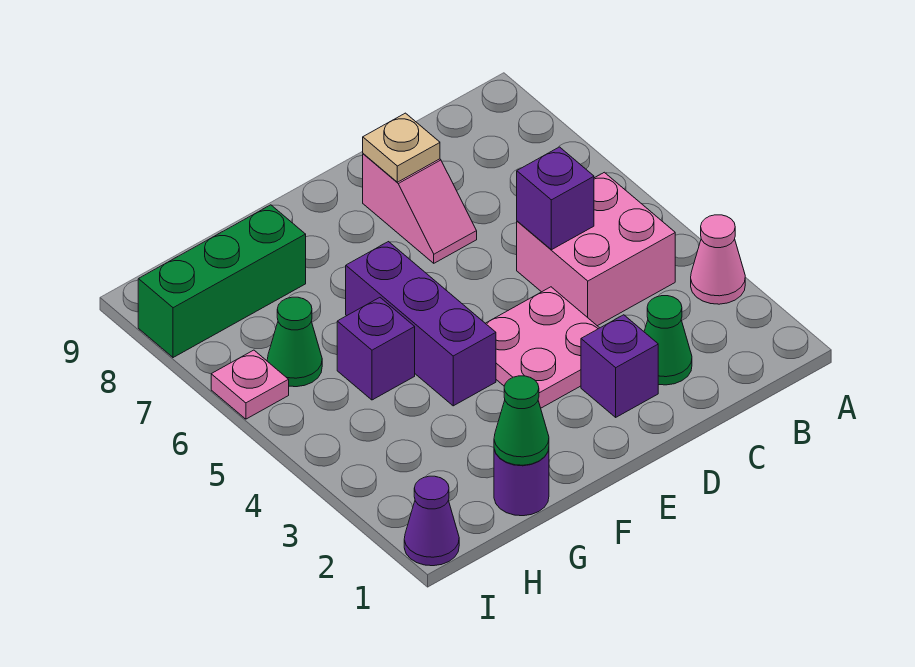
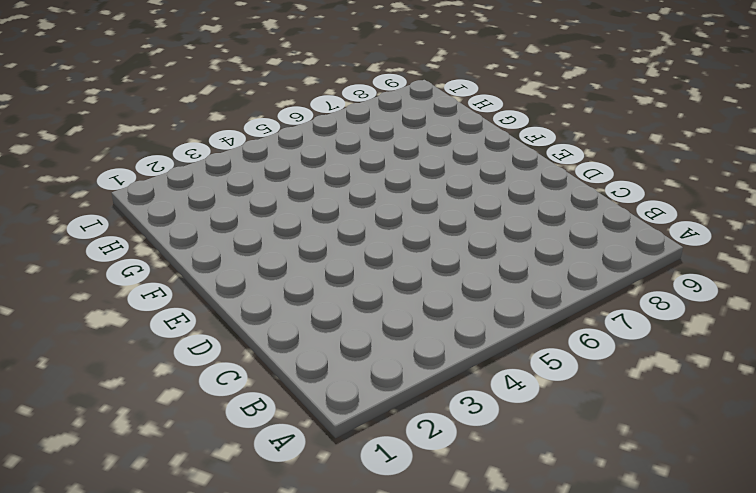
none -> pink 1x1 cone [691,215,745,304]
none -> pink 2x2 brick [517,172,675,326]
none -> green 1x1 cone [644,296,692,385]

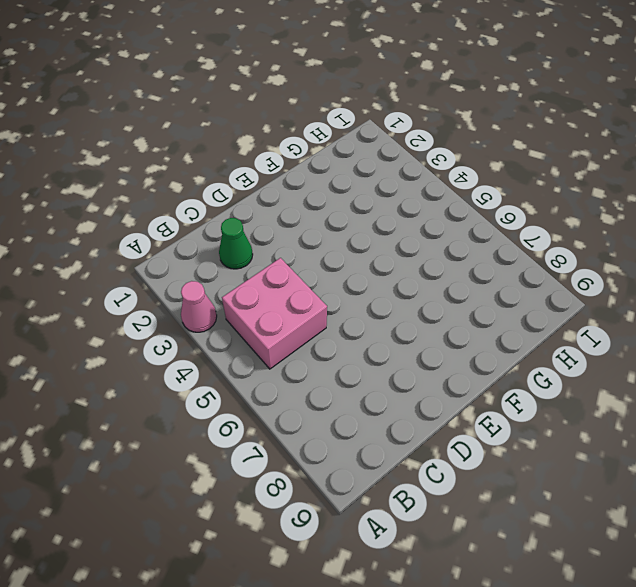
none -> purple 1x1 brick [581,315,658,417]
none -> pink 2x2 plate [485,287,599,408]
none -> pink 1x2 slope [363,154,477,263]

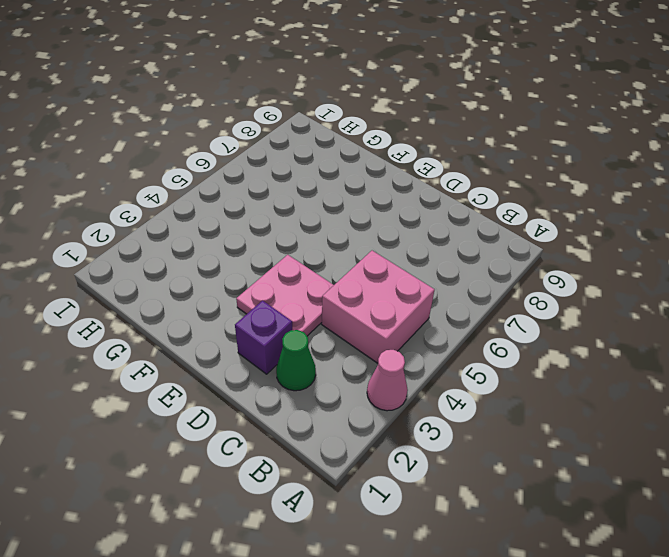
none -> pink 1x2 slope [363,154,477,263]
none -> purple 1x3 brick [346,242,496,406]
none -> purple 1x1 round brick [494,449,549,516]

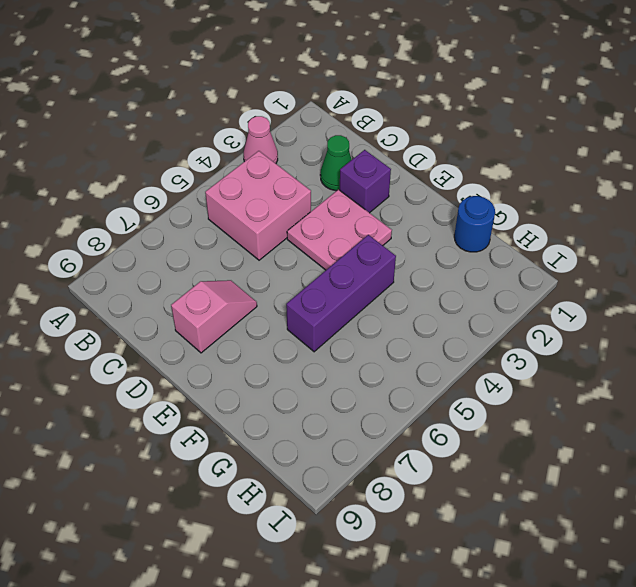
blue 1x1 round brick [454,196,495,252] -> purple 1x1 round brick [494,449,549,516]
none -> purple 1x1 brick [337,298,415,400]
none -> green 1x3 brick [138,205,306,358]
none -> green 1x1 cone [267,297,322,387]

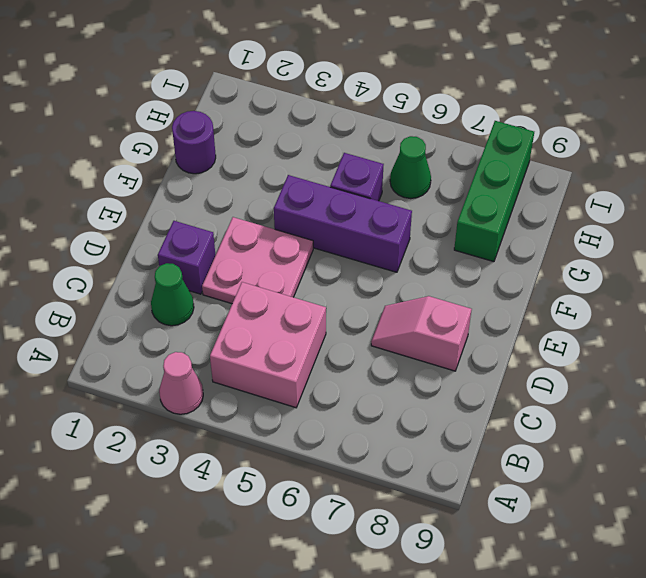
none -> purple 1x1 cone [404,476,459,566]
none -> pink 1x1 plate [211,350,289,419]
none -> purple 1x1 brick [517,147,594,250]

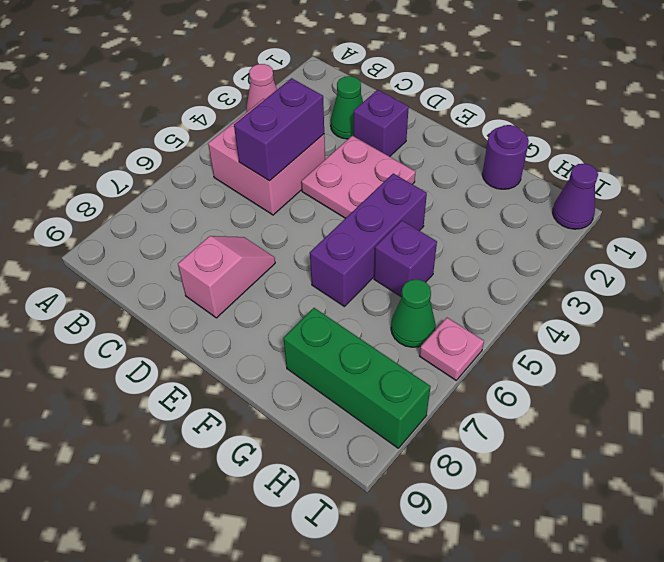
purple 1x2 brick [234,78,324,181] -> purple 1x1 brick [517,147,594,250]
none -> tan 1x1 plate [363,113,440,182]
none -> green 1x1 cone [494,376,549,465]

